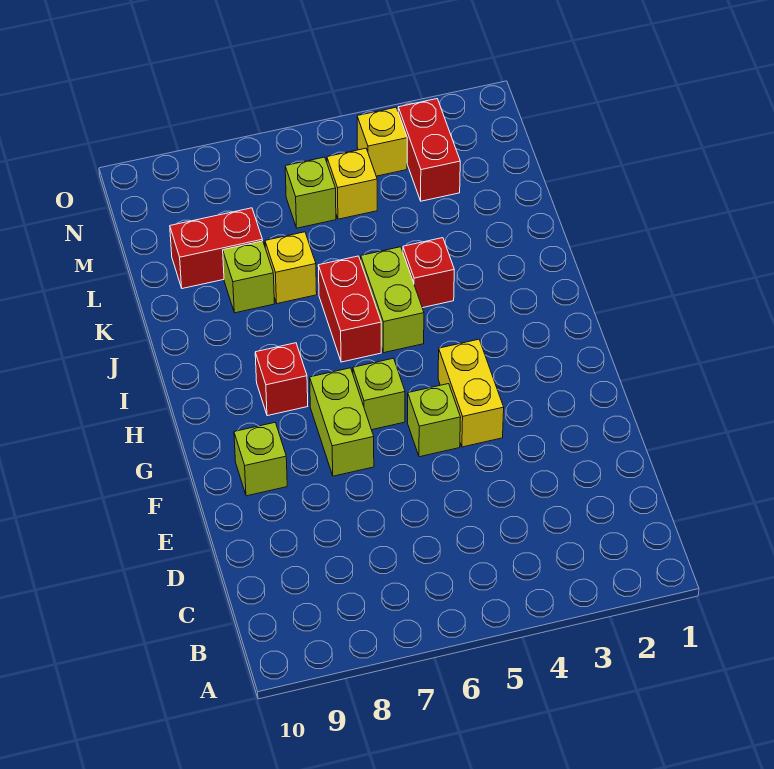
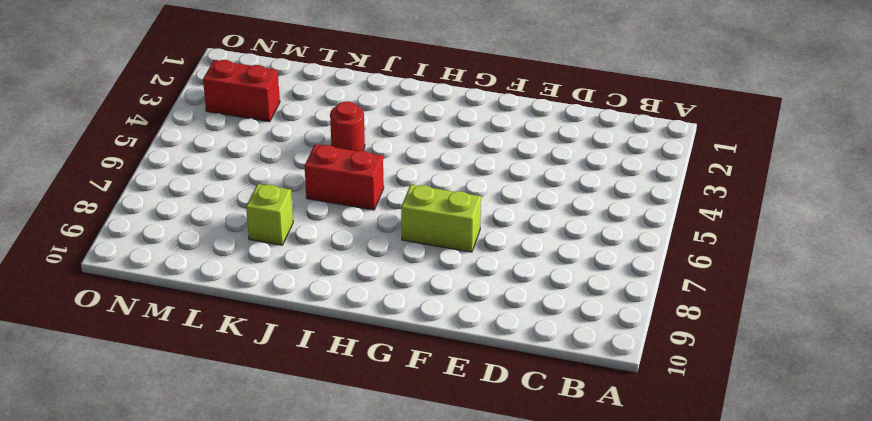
red 1x1 round brick [330,101,365,151] -> red 1x1 brick [403,238,454,308]
none -> yellow 1x2 brick [438,339,504,447]
none -> lime 1x1 brick [408,384,461,457]
none -> lime 1x1 brick [234,423,287,496]

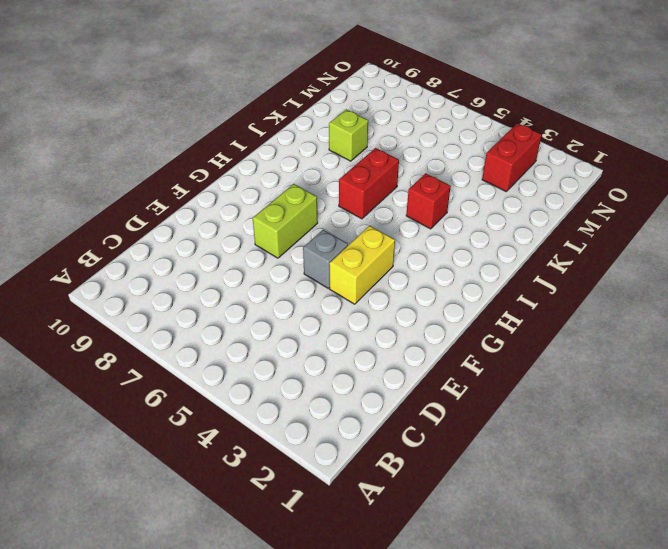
grey 1x1 brick [303,230,348,288] -> lime 1x1 brick [408,384,461,457]
none -> lime 1x1 brick [234,423,287,496]
none -> lime 1x1 brick [353,358,405,430]
none -> red 1x1 brick [255,343,308,416]

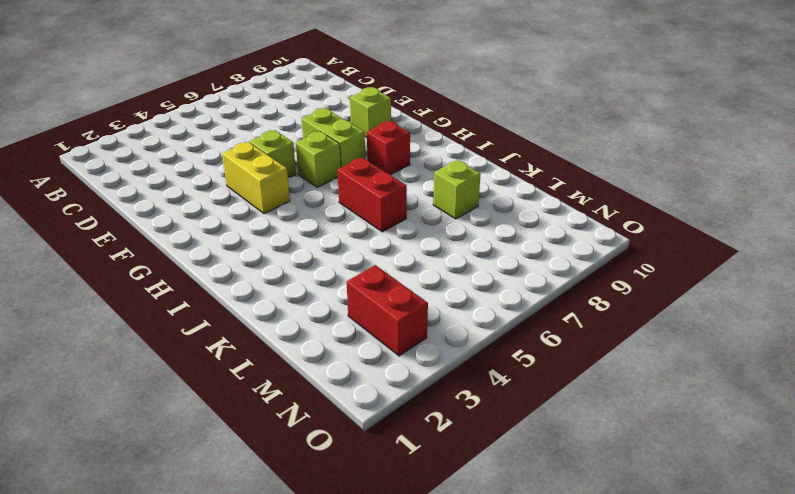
none -> lime 1x2 brick [361,247,424,353]
none -> red 1x1 brick [403,238,454,308]
none -> yellow 1x1 brick [265,232,317,304]

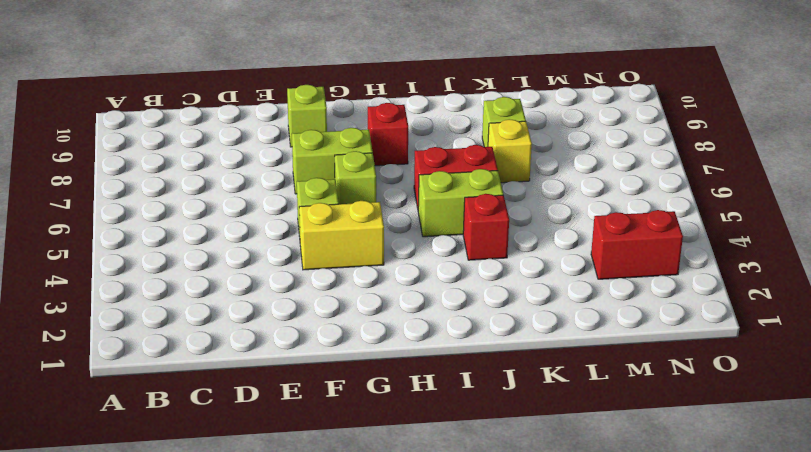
none -> red 1x2 brick [170,208,263,289]
none -> yellow 1x1 brick [327,148,377,219]
none -> lime 1x1 brick [285,157,336,228]

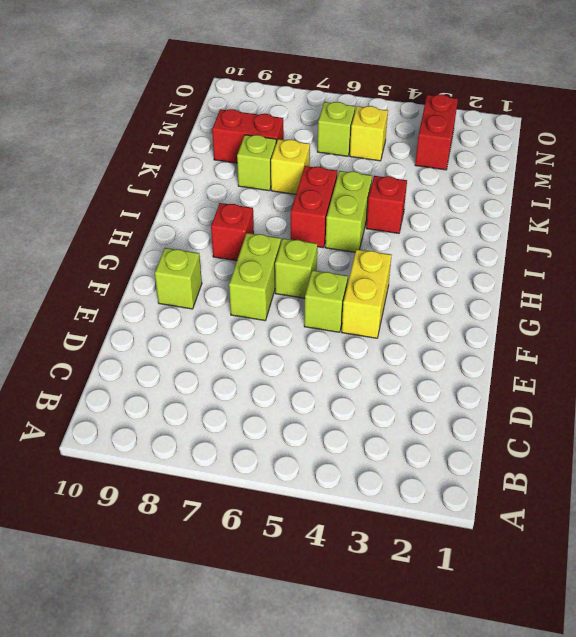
none -> yellow 1x1 brick [357,107,407,176]

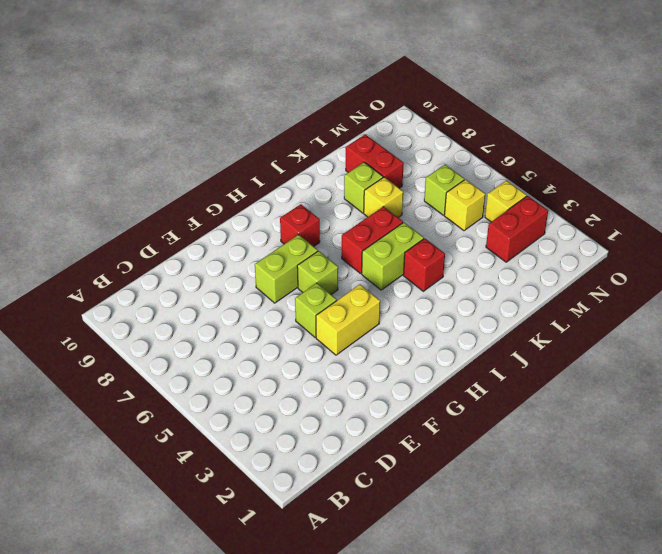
none -> lime 1x1 brick [234,423,287,496]

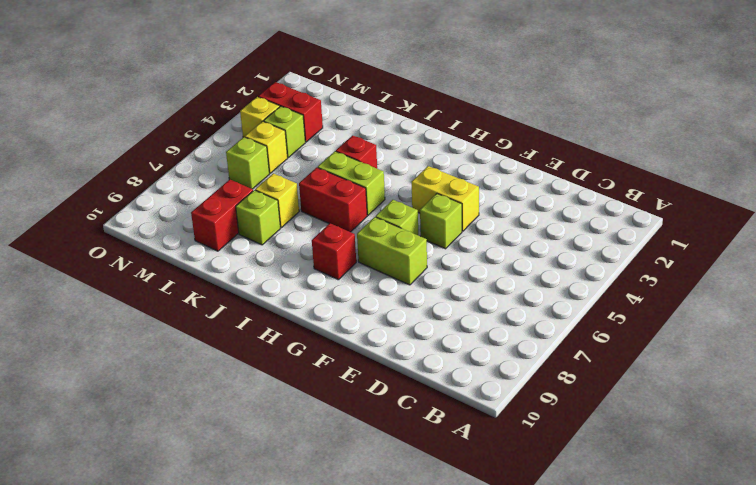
lime 1x1 brick [264,106,305,157] -> lime 1x1 brick moved to [234,423,287,496]

